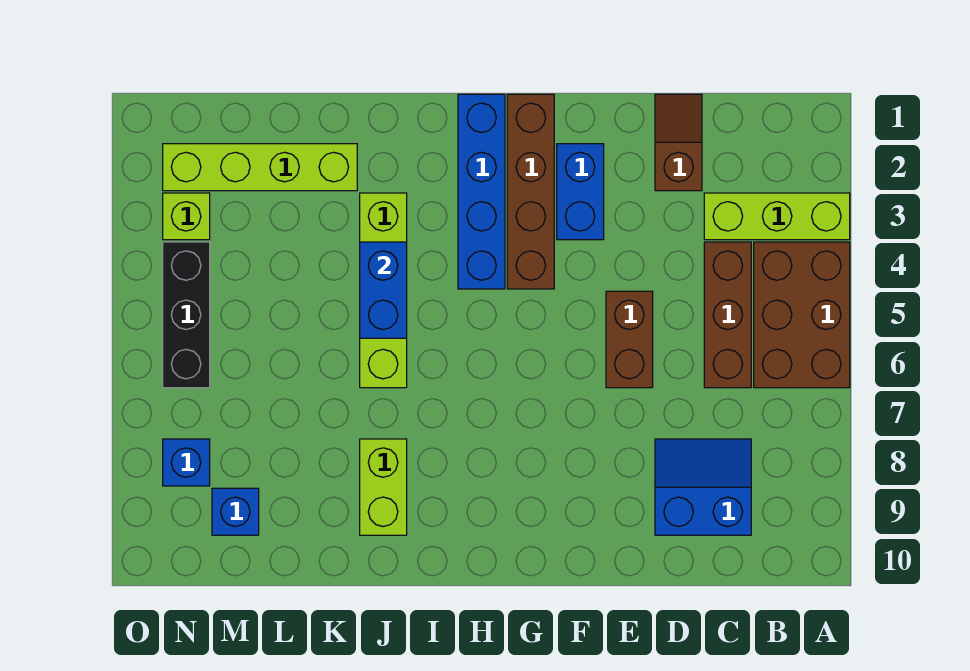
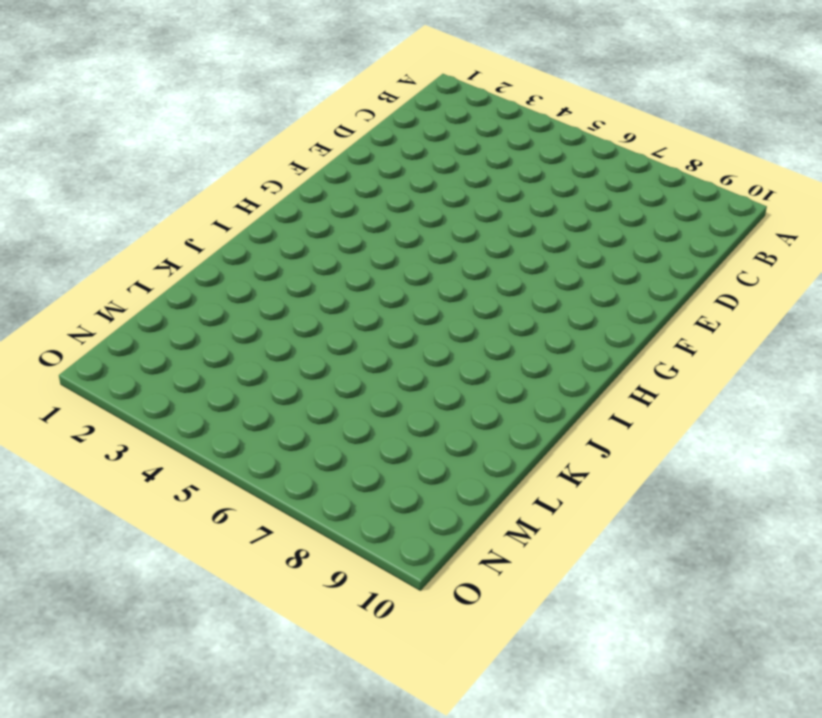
none -> lime 1x3 brick [704,193,850,240]
none -> brown 2x3 brick [754,242,850,388]
none -> brown 1x3 brick [704,242,751,388]

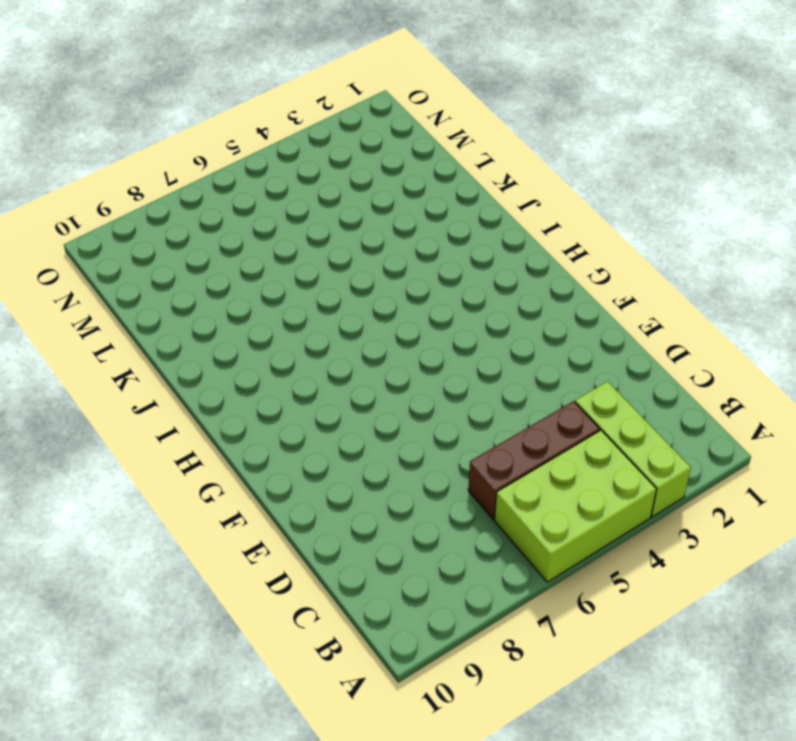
lime 2x3 brick [494,430,656,582] -> brown 2x3 brick [754,242,850,388]
none -> blue 2x2 slope [655,439,751,535]
none -> brown 1x2 slope [655,94,702,191]
none -> brown 1x2 brick [606,291,653,388]

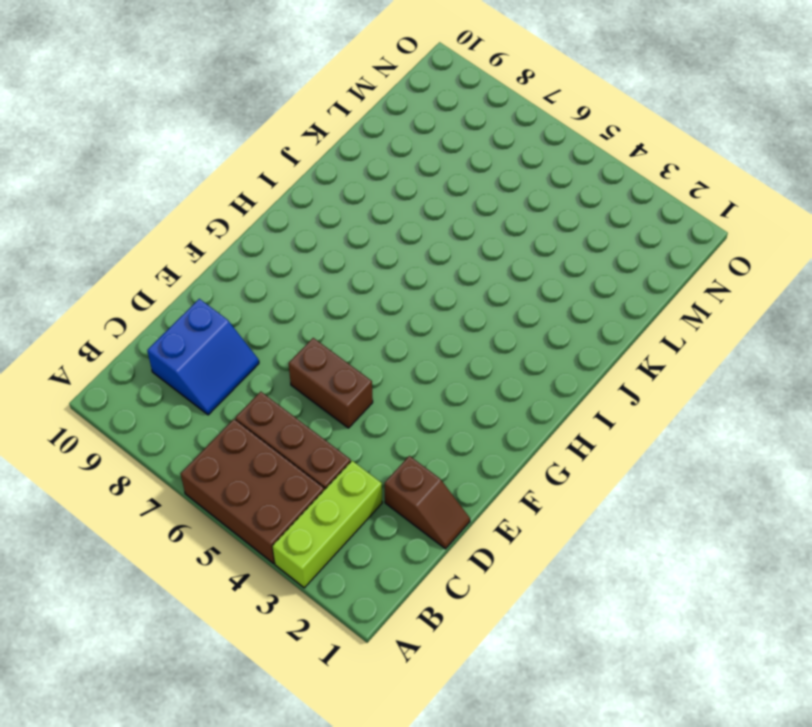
none -> blue 1x2 brick [557,144,604,240]
none -> brown 1x4 brick [507,94,554,289]
none -> blue 1x4 brick [458,94,505,289]

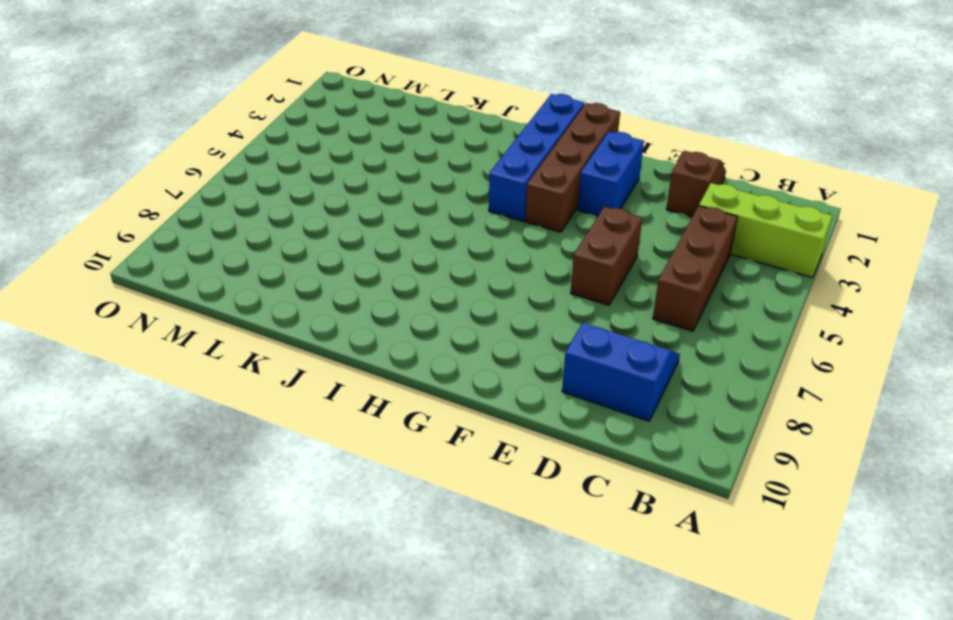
none -> brown 2x3 brick [754,242,850,388]
none -> lime 1x4 brick [360,193,407,388]
none -> lime 1x2 brick [360,439,407,535]

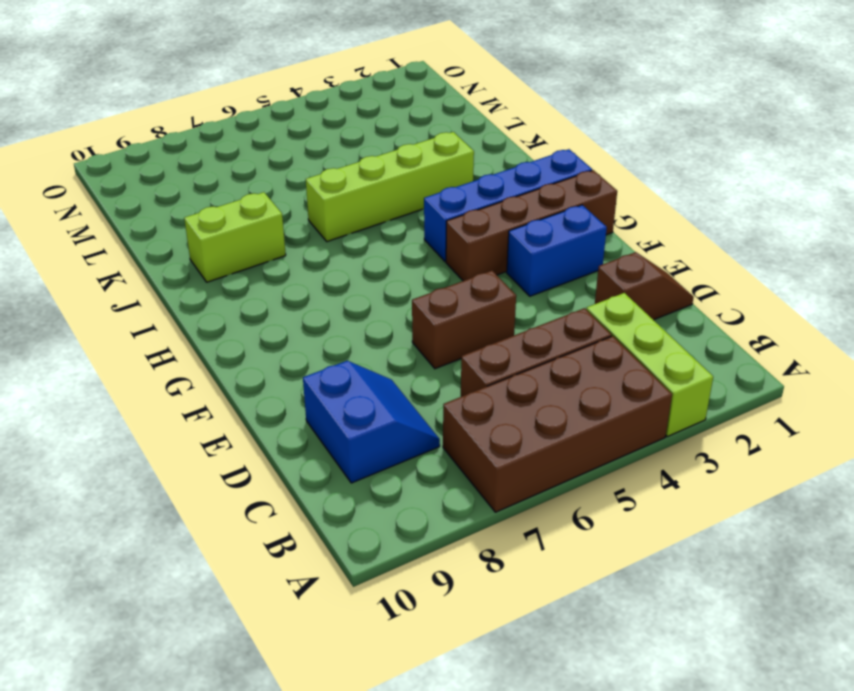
brown 2x4 brick [443,336,672,512] -> brown 2x3 brick [754,242,850,388]
none -> lime 1x4 brick [163,144,357,191]
none -> blue 1x1 brick [212,488,259,535]
none -> lime 1x1 brick [163,193,210,240]

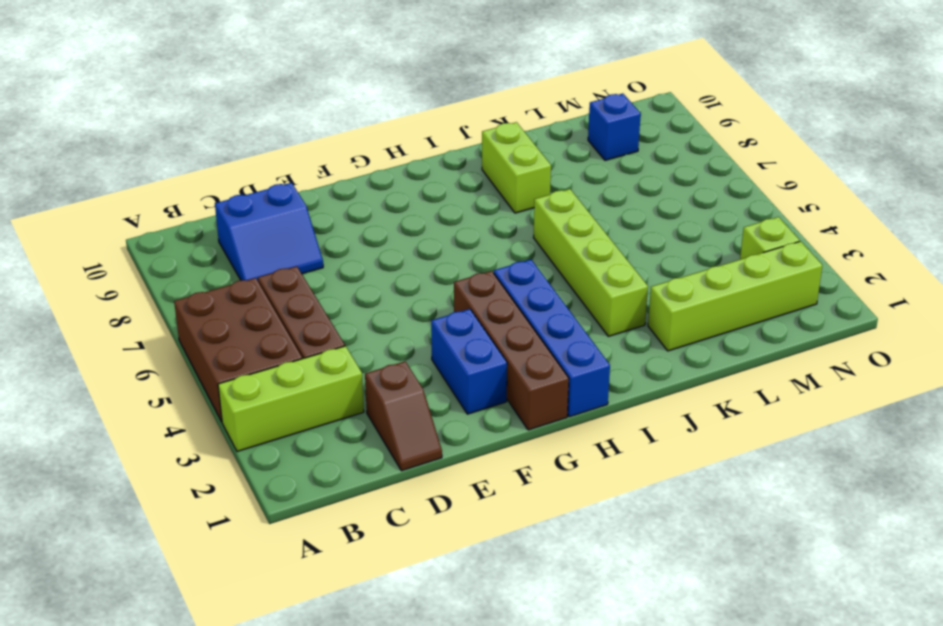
none -> brown 1x2 brick [606,291,653,388]
none -> black 1x3 brick [163,242,210,388]
none -> blue 1x1 brick [163,439,210,486]

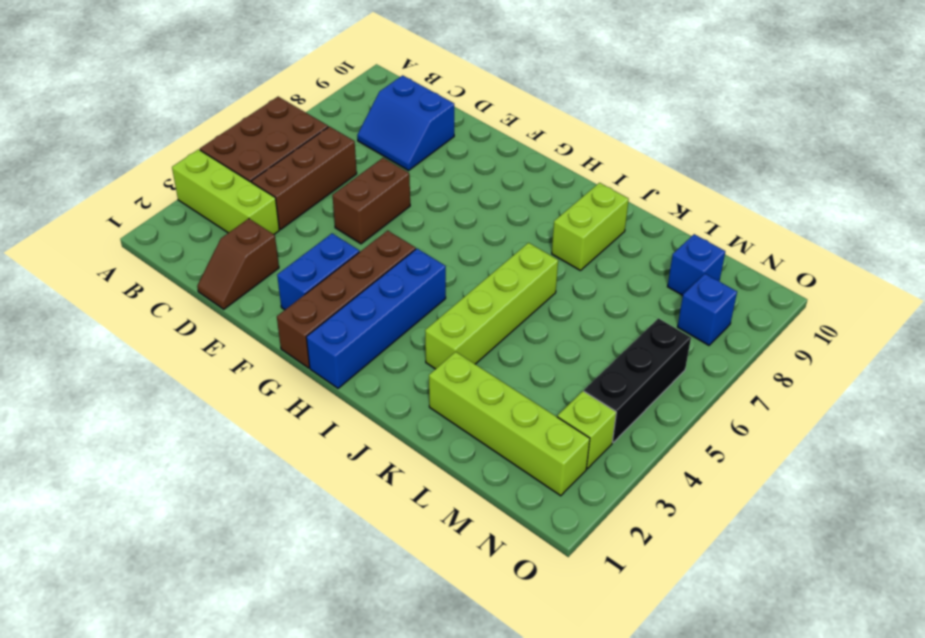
none -> blue 1x2 brick [360,242,407,338]

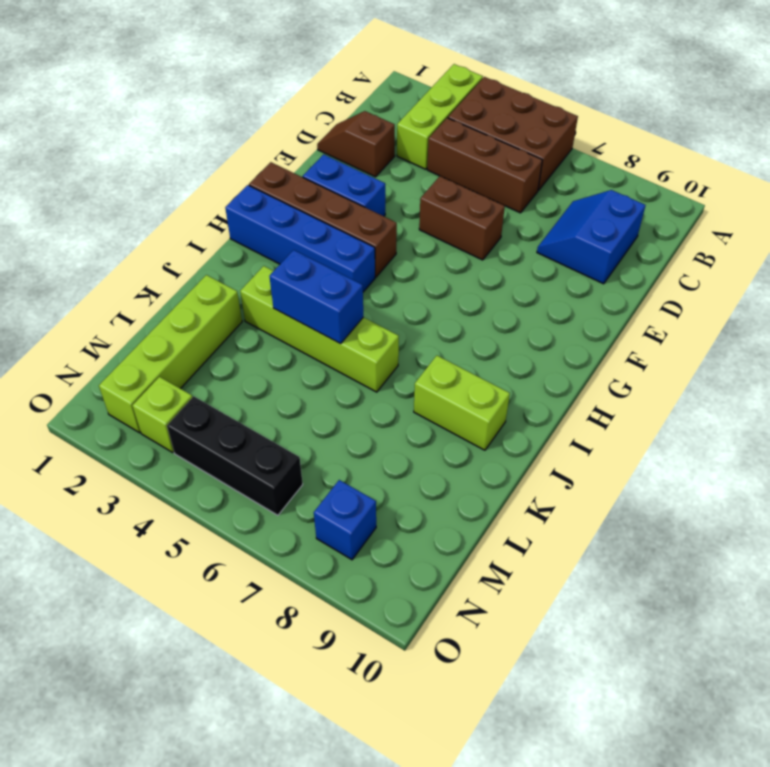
none -> blue 1x1 brick [212,488,259,535]

